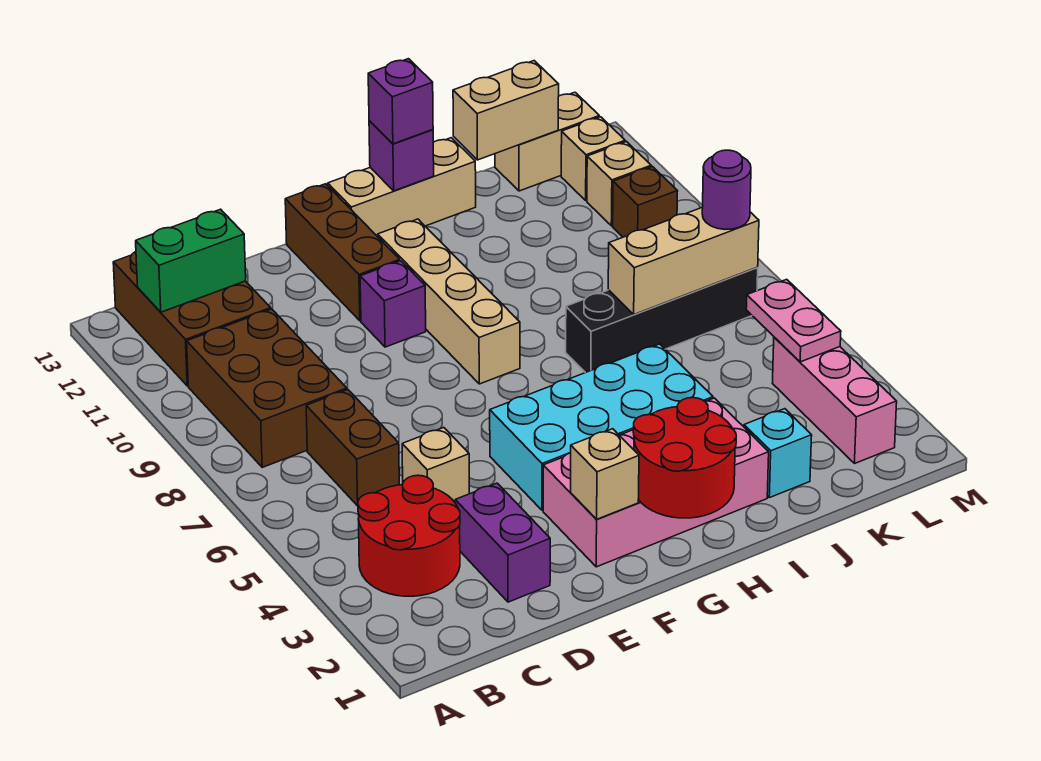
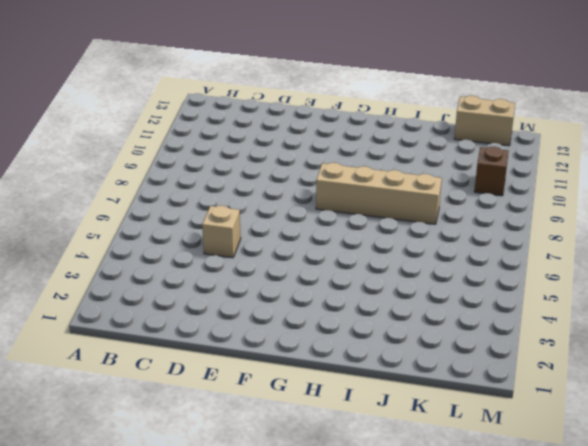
tan 1x4 brick [316,163,442,224] -> tan 1x4 brick turned to [378,219,520,384]
none -> red 2x2 round brick [358,475,460,596]
none -> brown 2x3 brick [187,309,347,467]
none -> brown 2x3 brick [113,252,271,386]

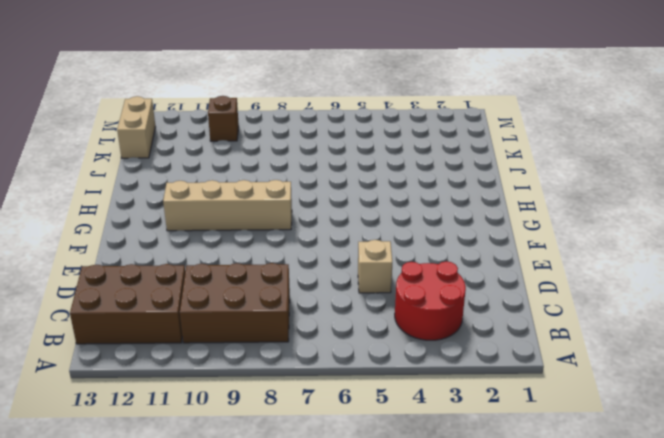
none -> brown 1x2 brick [306,390,399,506]
none -> purple 1x2 brick [455,483,550,602]
none -> pink 2x4 brick [543,398,769,567]

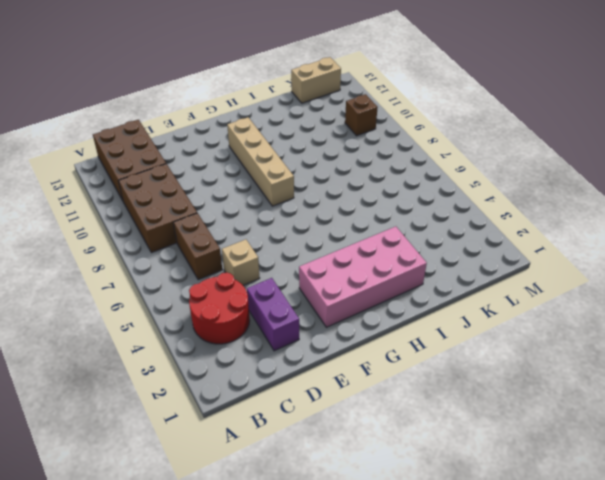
none -> cyan 2x4 brick [490,344,713,510]
none -> purple 1x1 brick [360,261,426,347]
none -> brown 1x3 brick [285,184,400,321]

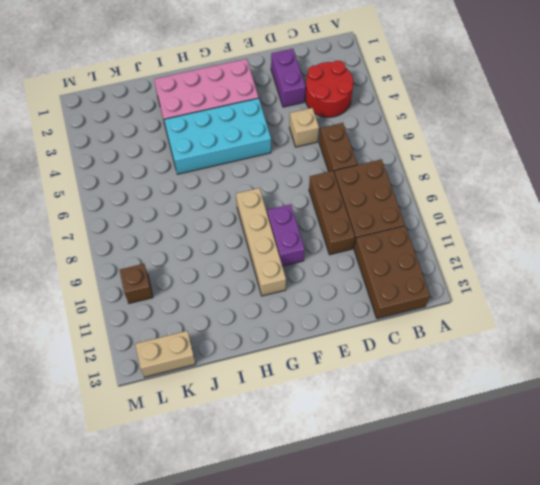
brown 1x3 brick [309,171,355,255] -> brown 1x3 brick moved to [285,184,400,321]
purple 1x2 brick [267,204,305,266] -> purple 1x1 brick [360,261,426,347]
none -> tan 1x3 brick [328,138,476,237]
none -> black 1x4 brick [566,268,758,373]
none -> cyan 1x1 brick [744,409,812,498]

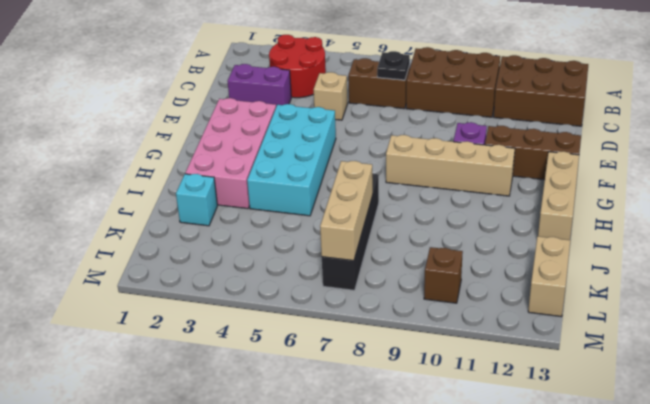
black 1x1 plate [377,51,410,80] -> none
none -> pink 1x3 brick [772,337,897,464]
none -> tan 1x1 brick [587,142,651,226]
none -> tan 1x1 brick [561,117,625,201]

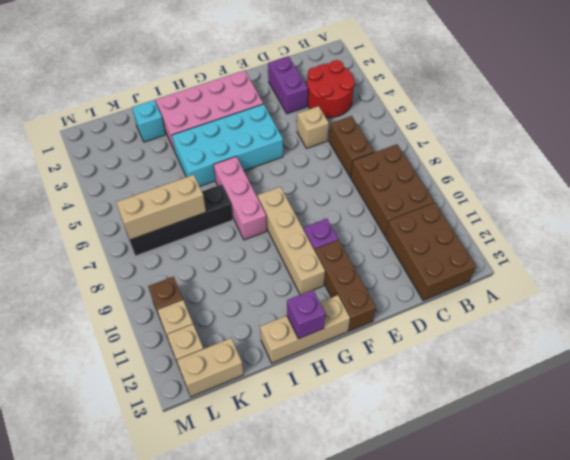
pink 1x3 brick [214,157,267,240] -> pink 1x3 brick moved to [772,337,897,464]
none -> green 1x2 brick [136,209,246,312]
none -> tan 1x1 brick [571,429,639,519]
none -> red 2x2 round brick [633,398,736,518]

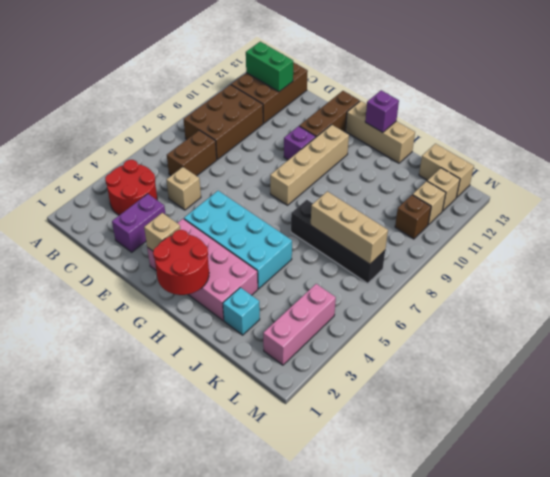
none -> tan 1x2 brick [453,61,559,160]
none -> pink 1x2 plate [746,279,841,362]
none -> purple 1x1 brick [368,59,433,144]

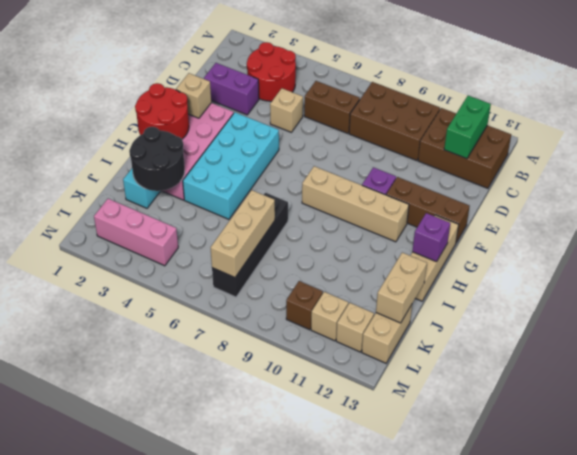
black 2x2 round brick [129,127,185,191] -> none
none -> pink 1x2 plate [746,279,841,362]
none -> purple 1x1 brick [368,59,433,144]
none -> purple 1x1 round brick [702,150,751,229]

